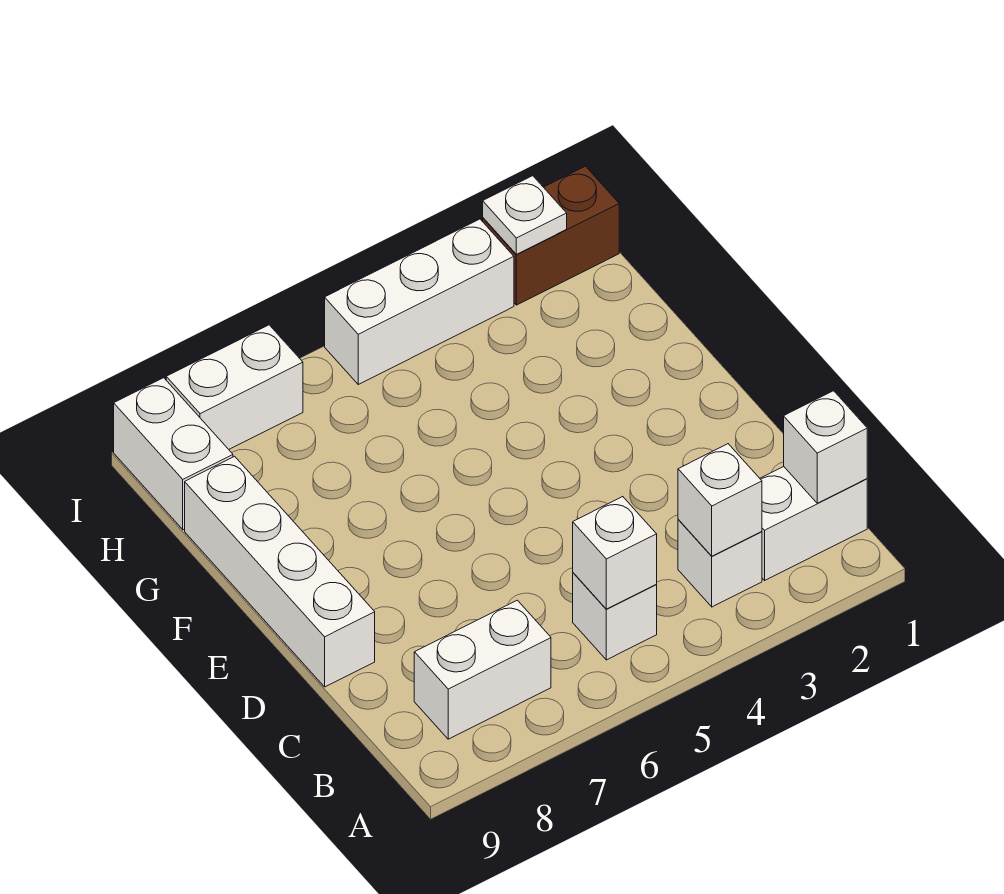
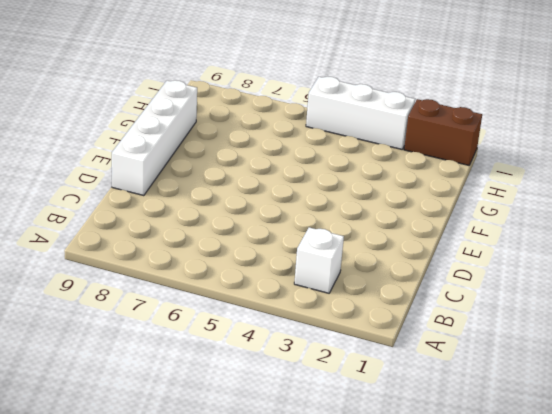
none -> white 1x2 brick [760,467,867,580]
none -> white 1x1 brick [573,573,657,660]
none -> white 1x2 brick [414,600,551,739]

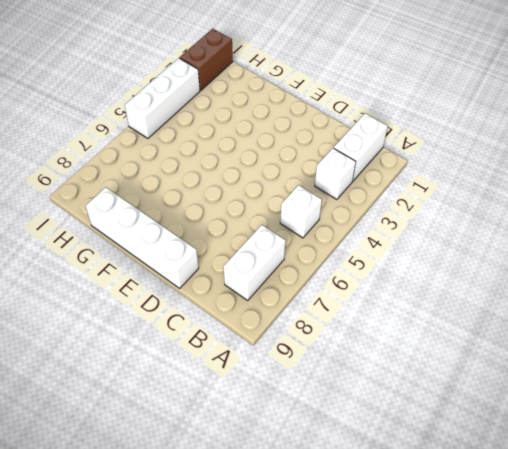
none -> white 1x2 brick [114,378,233,530]
none -> white 1x2 brick [166,325,303,449]
none -> white 1x1 brick [784,391,867,503]

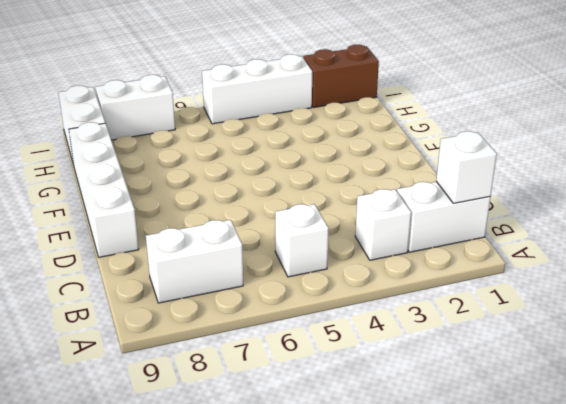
none -> white 1x1 brick [678,444,762,556]
none -> white 1x1 brick [573,497,657,609]
none -> white 1x1 plate [483,176,567,254]

